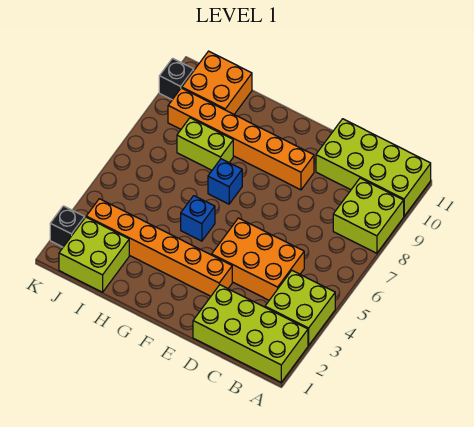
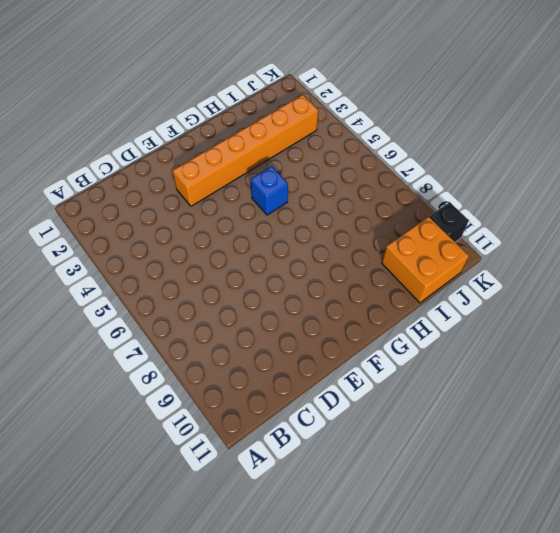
none -> lime 2x4 brick [193,285,308,382]
none -> lime 2x2 brick [265,271,335,345]
none -> lime 2x2 brick [333,178,404,253]

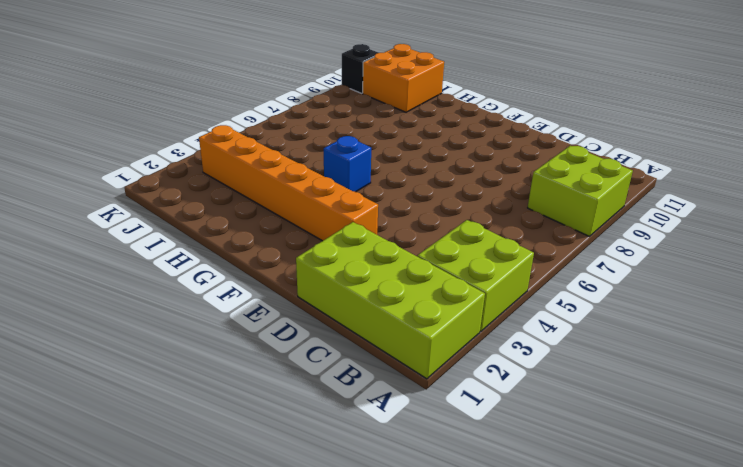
none -> lime 2x4 brick [316,119,431,216]
none -> orange 2x3 brick [212,218,304,300]
none -> orange 1x6 brick [168,88,314,190]

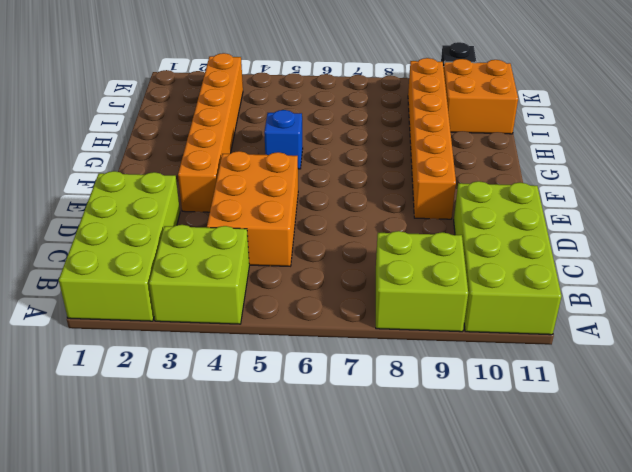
none -> blue 1x1 brick [208,159,242,204]
none -> lime 1x2 brick [177,118,233,170]
none -> lime 2x2 brick [59,217,129,292]

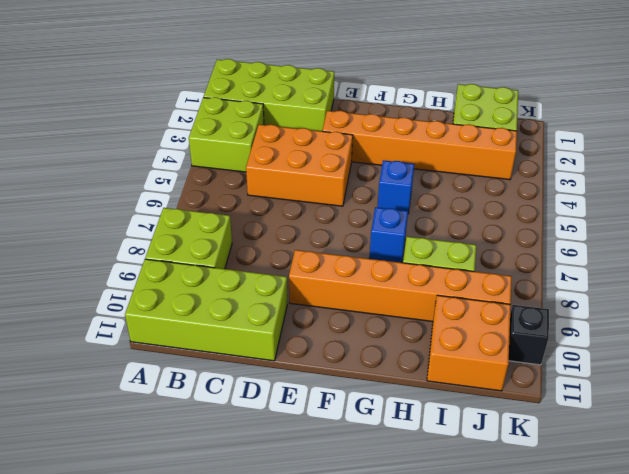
none -> black 1x1 brick [50,206,85,247]

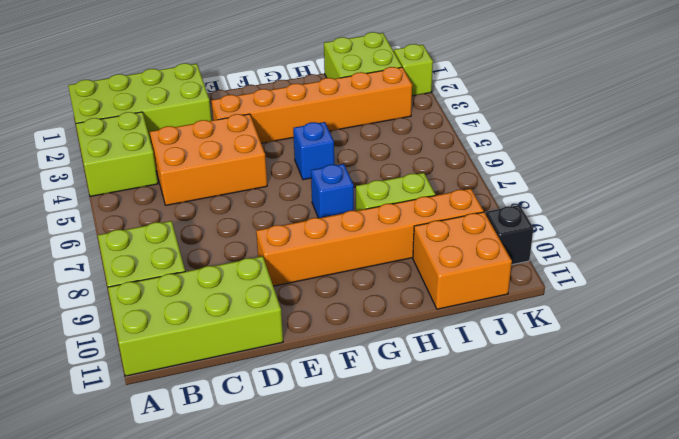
lime 1x1 brick [394,44,433,96] -> black 1x1 brick [50,206,85,247]

